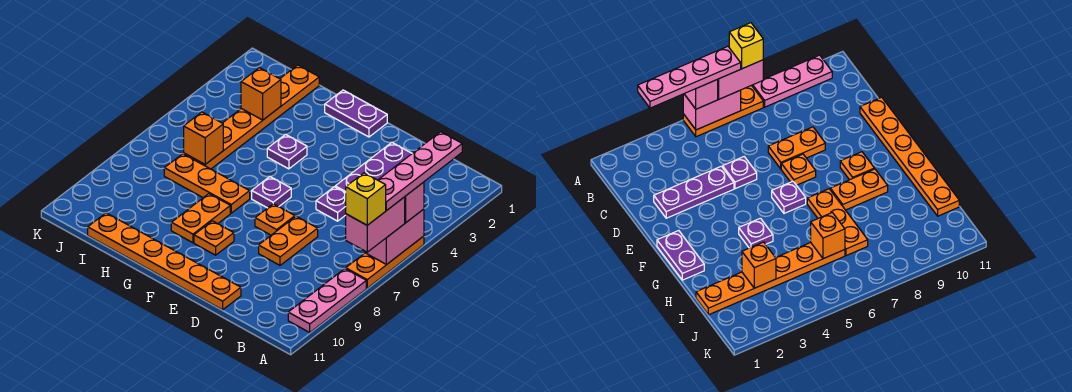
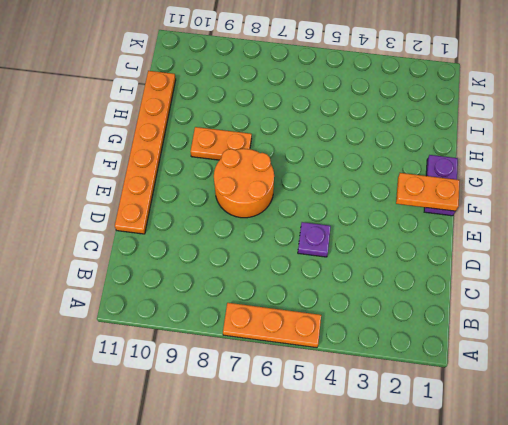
orange 2x2 round brick [214,149,274,218] -> orange 1x1 plate [255,204,295,235]
orange 1x2 plate [396,173,460,211] -> orange 1x2 plate moved to [259,216,318,265]
none -> pink 1x3 plate [288,269,366,332]
none -> purple 1x3 plate [335,142,412,193]
none -> purple 1x1 plate [252,177,291,208]

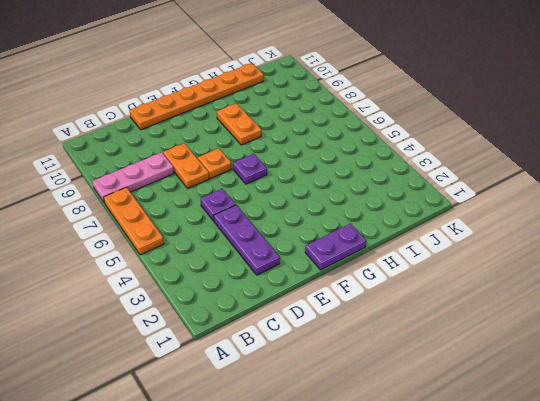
pink 1x3 plate [93,152,174,203] -> pink 1x3 plate turned to [288,269,366,332]
none -> orange 1x1 plate [194,221,234,255]
none -> purple 1x1 plate [267,134,307,169]
none -> orange 1x3 plate [164,154,250,213]

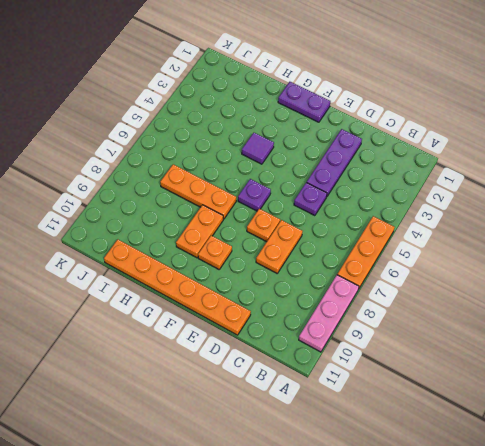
purple 1x1 tile [242,133,274,164] -> purple 1x1 plate [267,134,307,169]
none -> orange 1x6 plate [184,65,319,169]
none -> pink 1x2 brick [365,209,424,264]
none -> orange 1x1 brick [241,68,281,120]

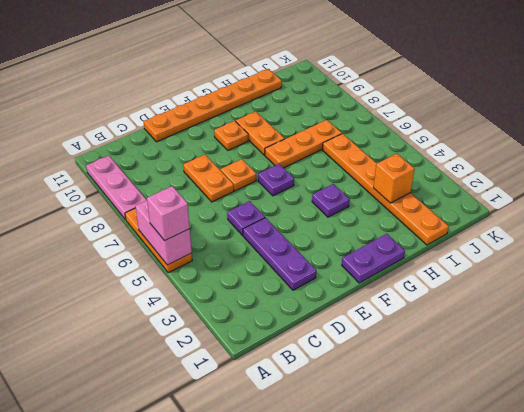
none -> orange 1x1 brick [184,112,223,164]
none -> pink 1x2 brick [346,197,405,252]
none -> pink 1x4 plate [378,132,462,210]

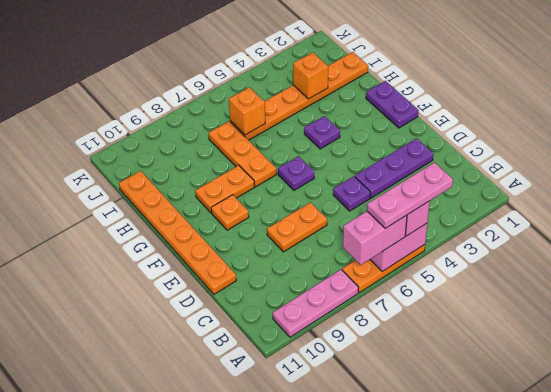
pink 1x3 plate [367,162,453,228] -> pink 1x4 plate [378,132,462,210]
none -> orange 1x1 plate [255,204,295,235]
none -> yellow 1x1 brick [346,173,386,225]

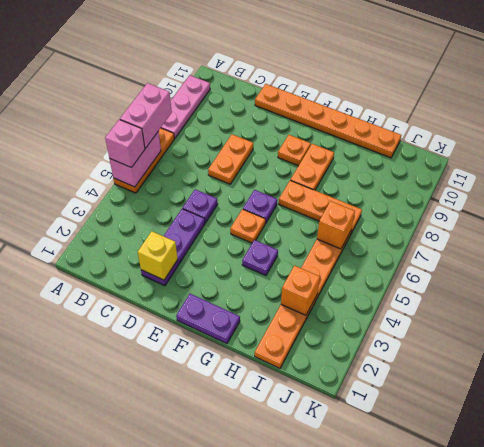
yellow 1x1 brick [138,231,178,280] -> yellow 1x1 brick moved to [346,173,386,225]
orange 1x1 plate [230,209,266,243] -> orange 1x1 plate moved to [255,204,295,235]
none -> pink 1x4 plate [378,132,462,210]

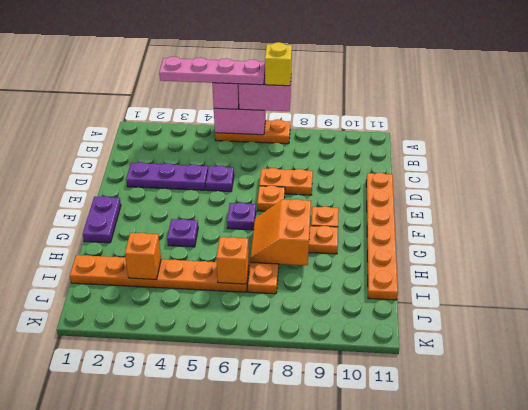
orange 2x2 slope [250,199,311,265] -> none
none -> pink 1x3 plate [288,269,366,332]

